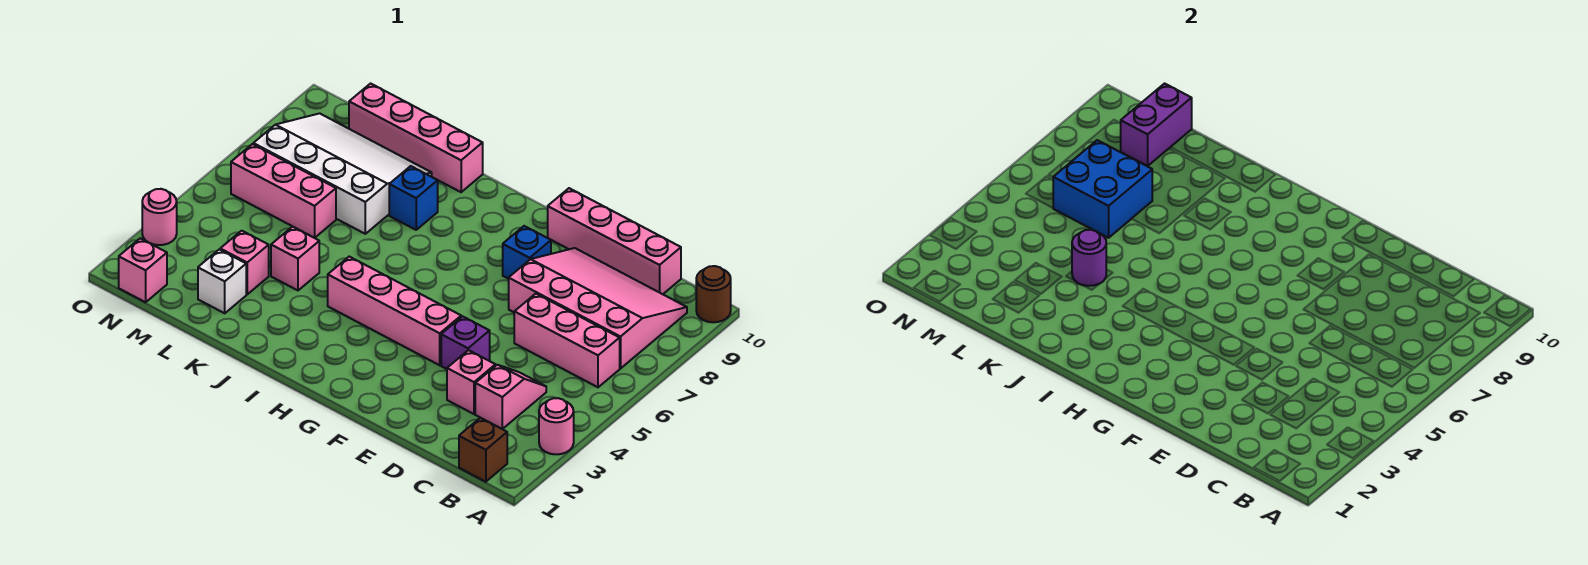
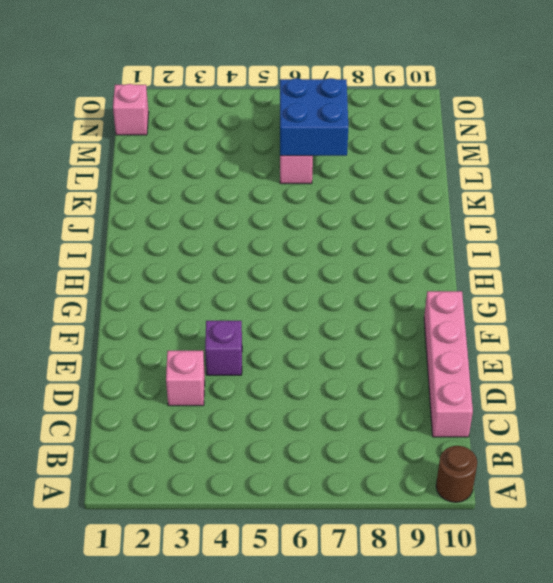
none -> pink 1x1 round brick [539,398,574,454]
none -> brown 1x1 brick [459,418,507,482]
none -> pink 1x3 brick [514,294,620,387]

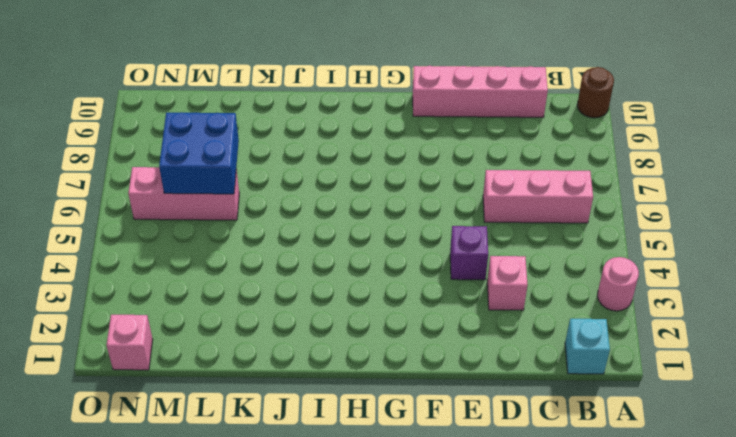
cyan 1x1 brick [565,319,610,374] -> brown 1x1 brick [459,418,507,482]
none -> pink 3x4 slope [509,248,687,368]
none -> pink 1x2 slope [475,365,546,429]
none -> pink 1x4 brick [328,257,461,365]

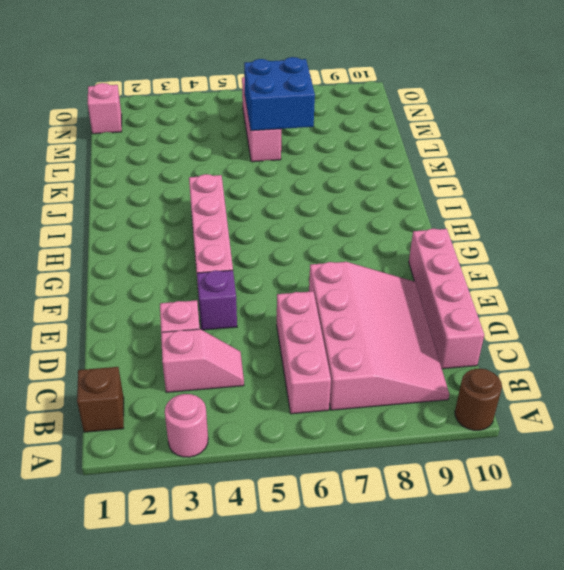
none -> blue 1x1 brick [503,226,551,279]
none -> blue 1x1 brick [389,166,438,230]
none -> pink 1x4 brick [349,84,483,192]

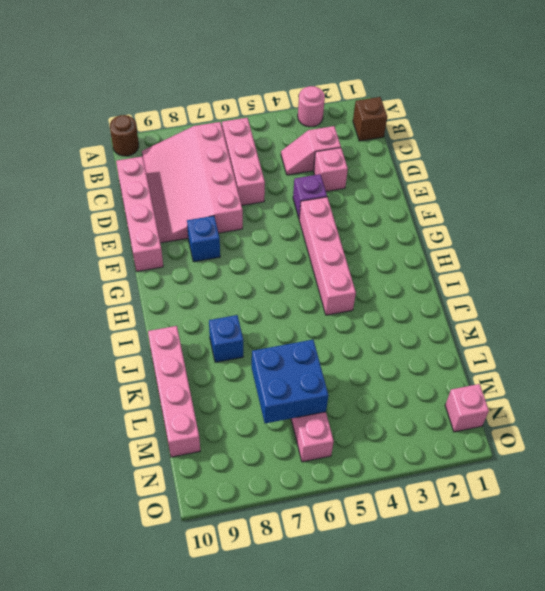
none -> pink 1x1 brick [271,227,319,290]
none -> white 3x4 slope [253,113,432,234]
none -> white 1x1 brick [198,249,246,313]

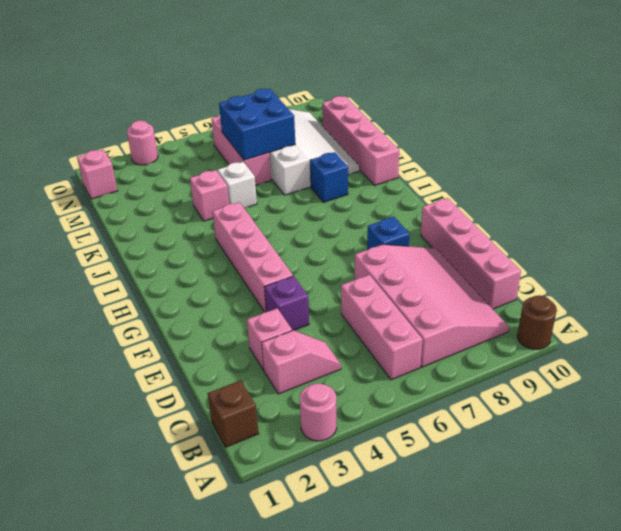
white 1x1 brick [218,162,257,208] -> white 1x1 brick moved to [198,249,246,313]
none -> pink 1x1 brick [220,231,269,294]
none -> purple 1x1 round brick [1072,230,1106,286]
none -> purple 1x2 brick [1121,84,1192,166]

